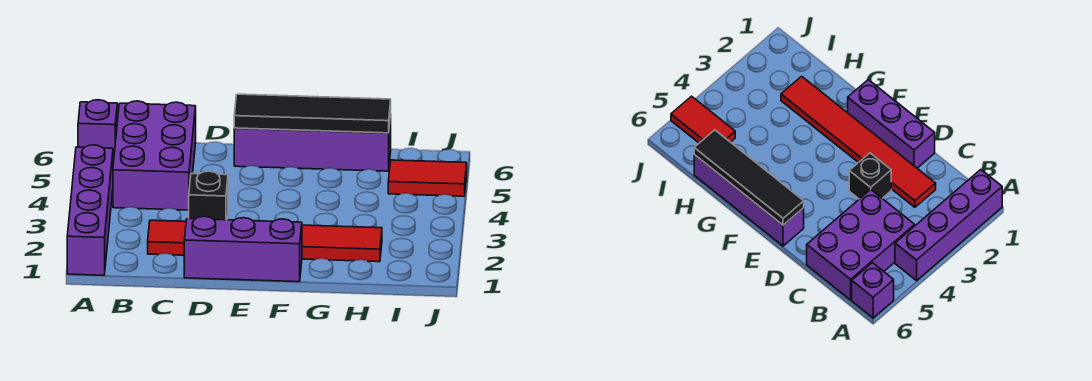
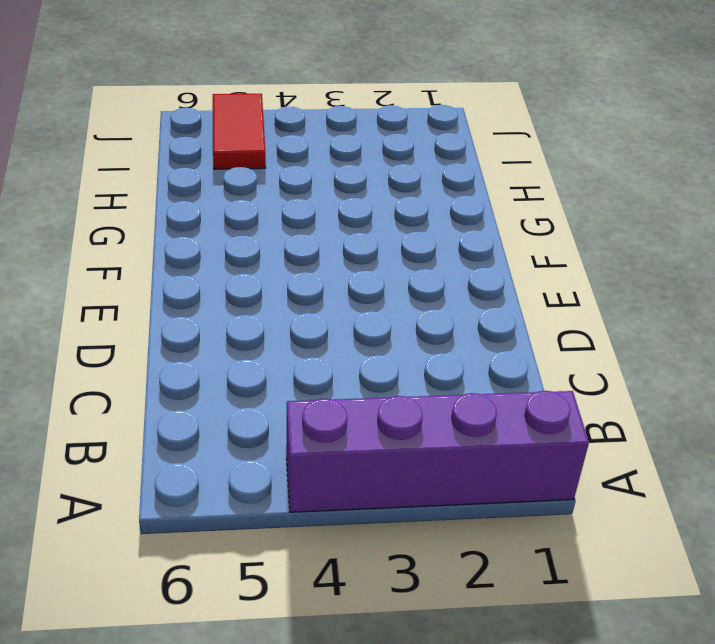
none -> purple 1x1 brick [78,100,117,162]
none -> purple 2x3 brick [113,101,196,210]

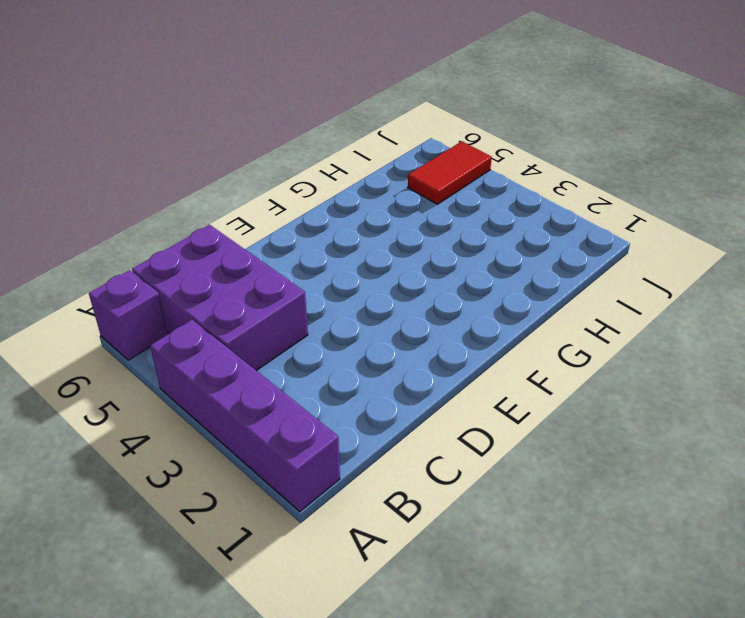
none -> red 1x6 tile [148,220,382,262]
none -> purple 1x3 brick [184,216,302,282]

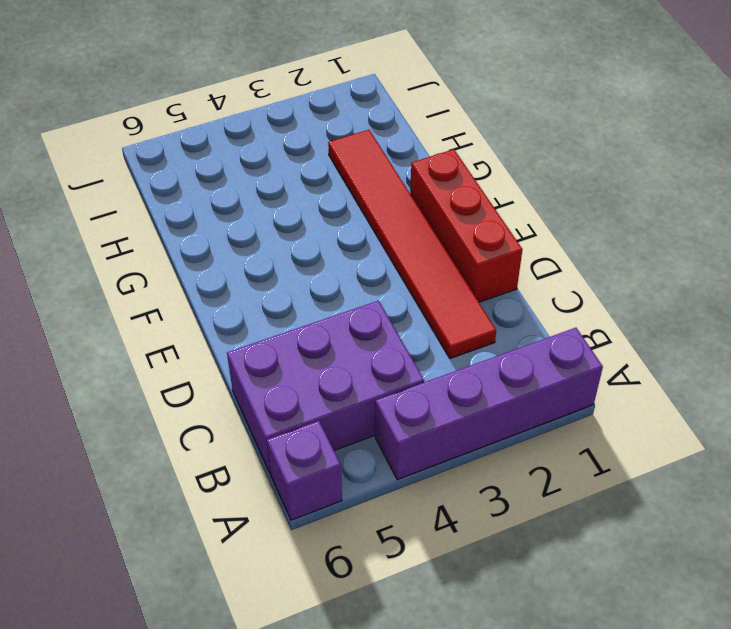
red 1x3 brick [410,149,523,302] -> purple 1x3 brick [184,216,302,282]
none -> black 1x1 brick [189,171,228,220]
none -> purple 1x4 brick [234,115,391,171]

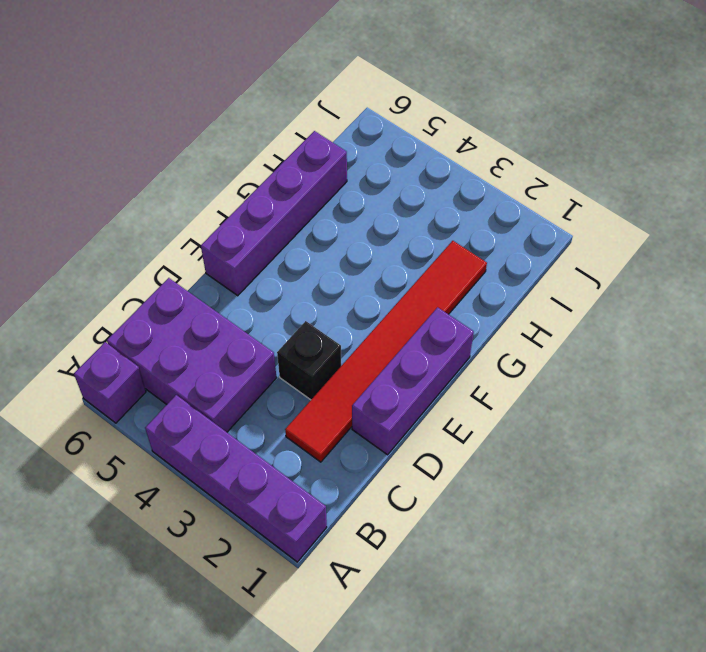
none -> red 1x2 tile [388,160,467,196]
none -> black 1x4 tile [234,94,391,133]

